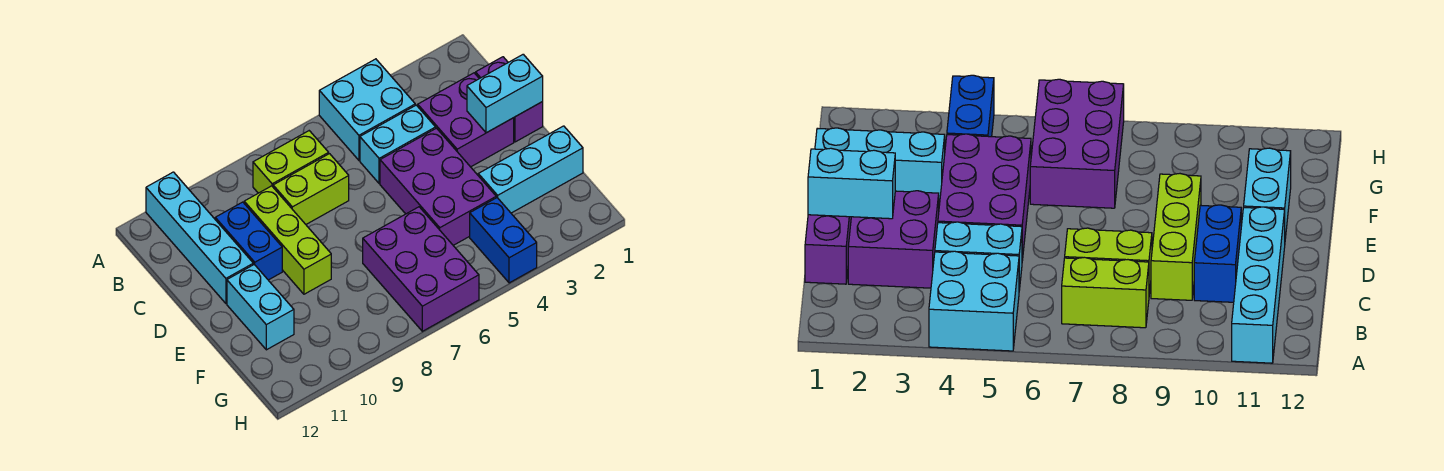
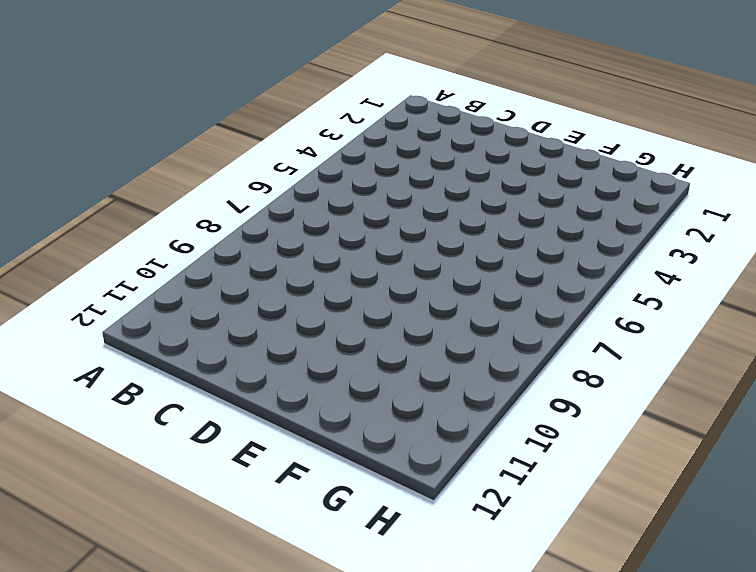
none -> cyan 2x2 brick [319,59,415,160]
none -> cyan 1x4 brick [146,172,253,303]
none -> lime 1x2 brick [253,131,329,193]

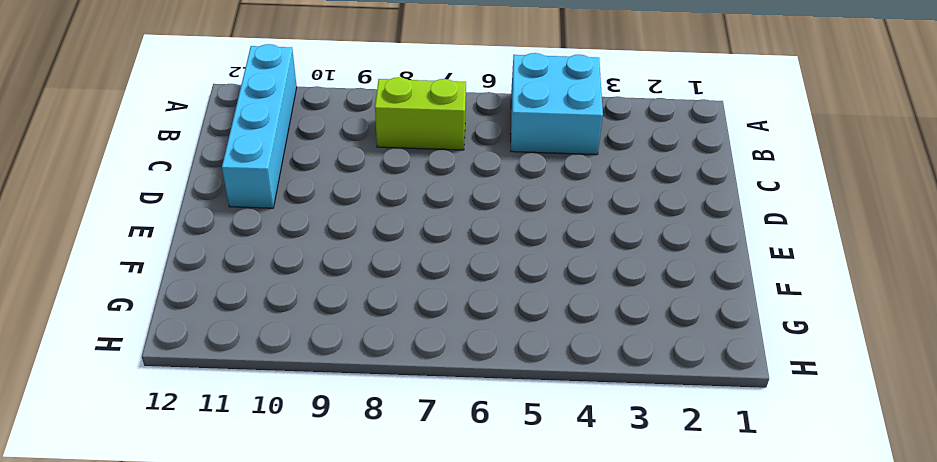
none -> purple 1x2 brick [476,57,543,142]
none -> purple 2x2 brick [418,73,514,167]
none -> cyan 1x2 brick [360,105,436,184]

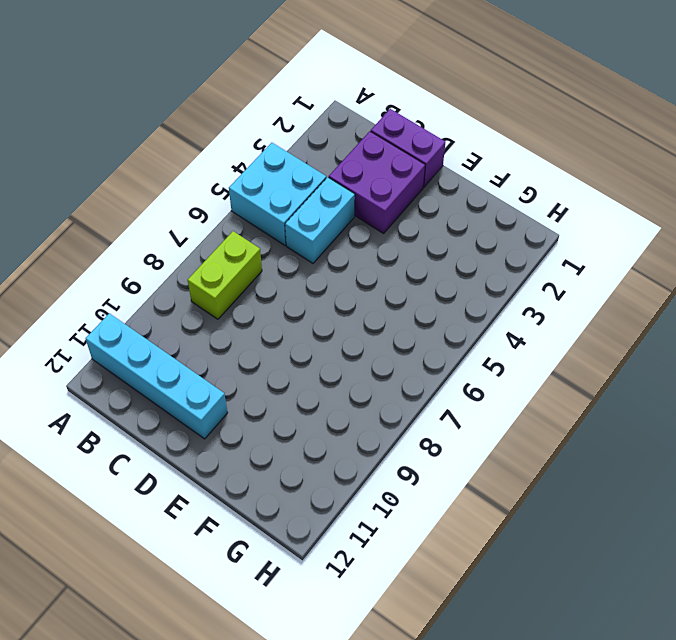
none -> lime 1x2 brick [273,154,349,224]
none -> lime 1x3 brick [244,186,331,294]
none -> blue 1x2 brick [215,202,282,280]

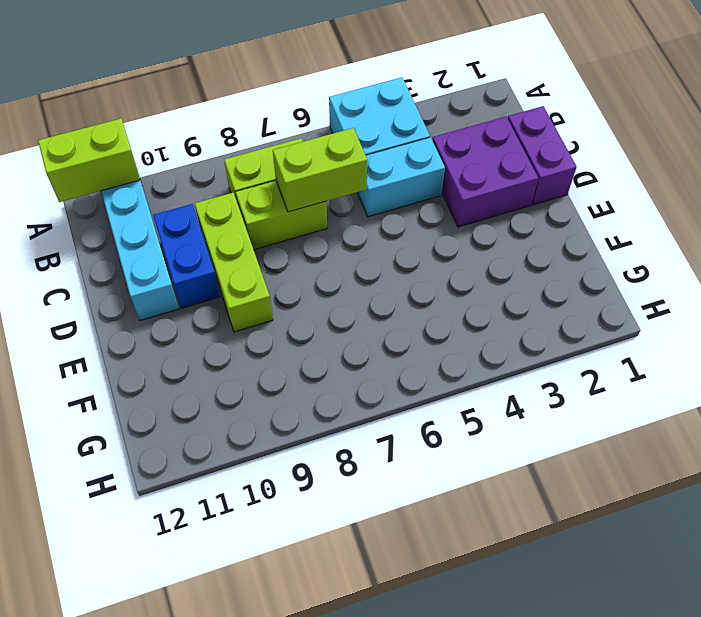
lime 1x2 brick [38,119,140,202] -> none
lime 1x2 brick [273,128,367,212] -> none
none -> purple 2x3 brick [380,128,496,245]
none -> cyan 1x2 brick [227,264,294,350]
none -> cyan 1x3 brick [478,126,583,213]

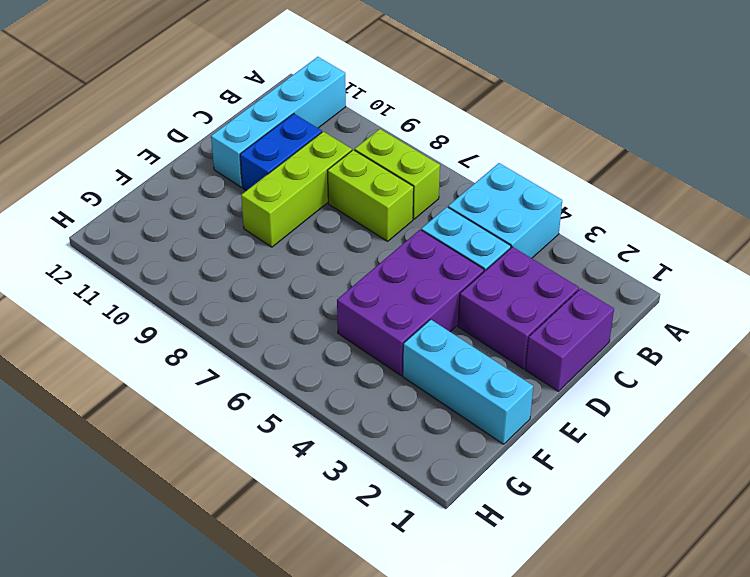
none -> cyan 1x2 brick [227,264,294,350]
none -> purple 2x3 brick [363,207,479,331]
none -> blue 1x2 brick [470,198,537,283]

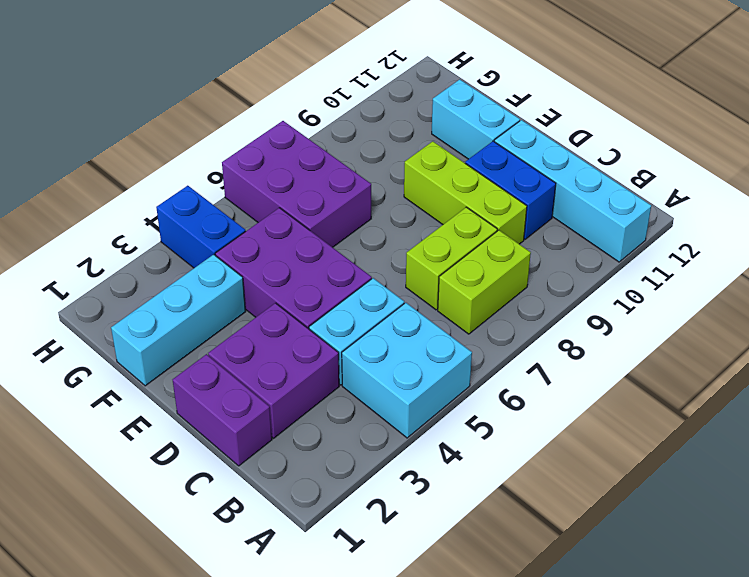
none -> cyan 1x2 brick [467,54,543,133]

